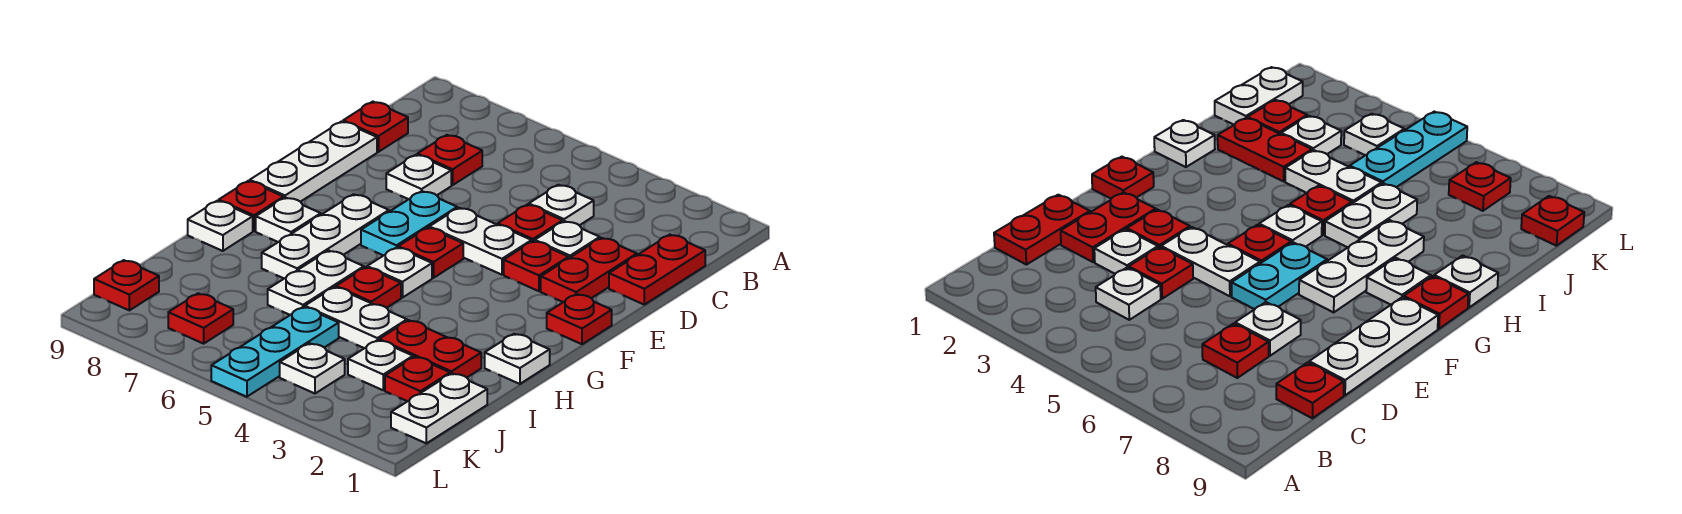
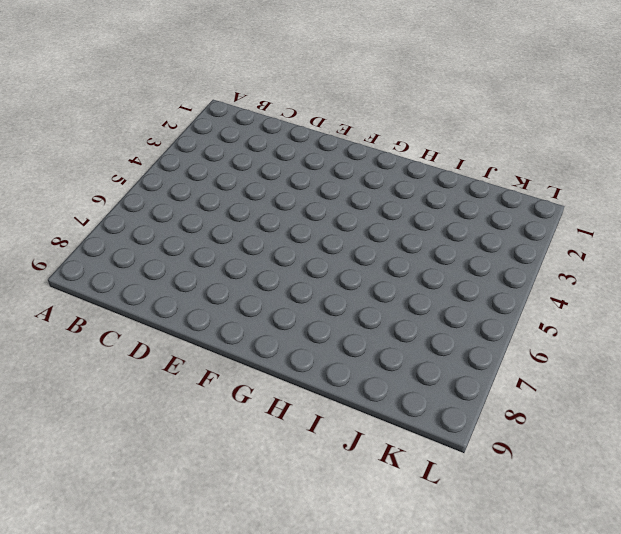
none -> red 1x2 plate [609,235,705,305]
none -> white 1x1 plate [529,185,594,225]
none -> red 1x1 plate [417,135,482,185]
none -> red 1x1 plate [343,102,408,152]

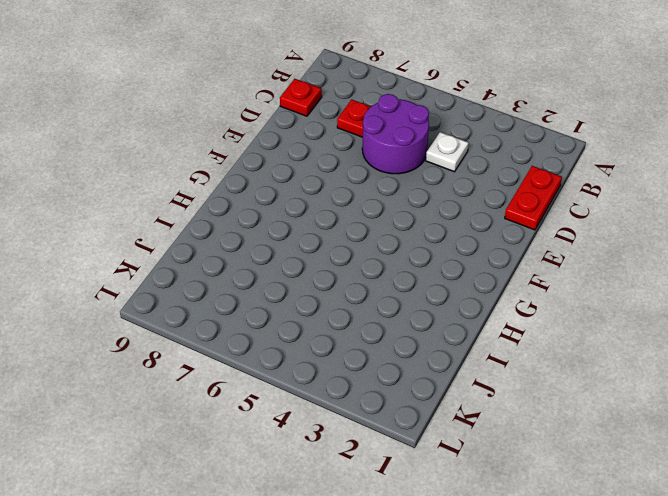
purple 2x2 round brick [362,94,429,174] -> none
none -> red 1x2 plate [541,238,637,302]
none -> white 1x1 plate [535,221,600,258]
none -> red 1x1 plate [498,204,563,241]
none -> white 1x1 plate [386,155,451,199]

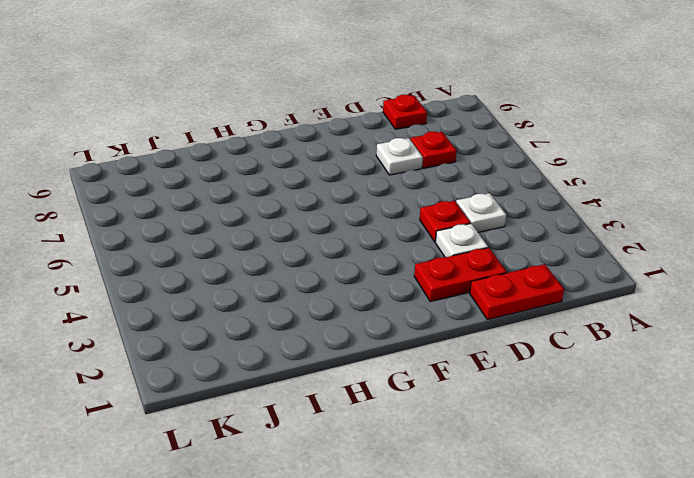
none -> white 1x3 plate [250,121,377,202]
none -> red 1x1 plate [504,241,569,291]
none -> white 1x2 plate [429,208,532,275]
none -> cyan 1x2 plate [361,191,457,256]

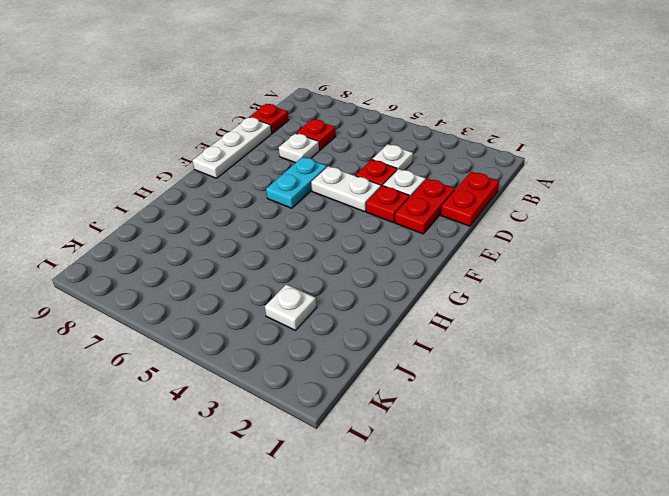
none -> red 1x1 plate [547,294,612,344]
none -> red 1x1 plate [398,228,463,278]
none -> white 1x3 plate [262,194,389,278]
none -> white 1x1 plate [367,247,432,298]

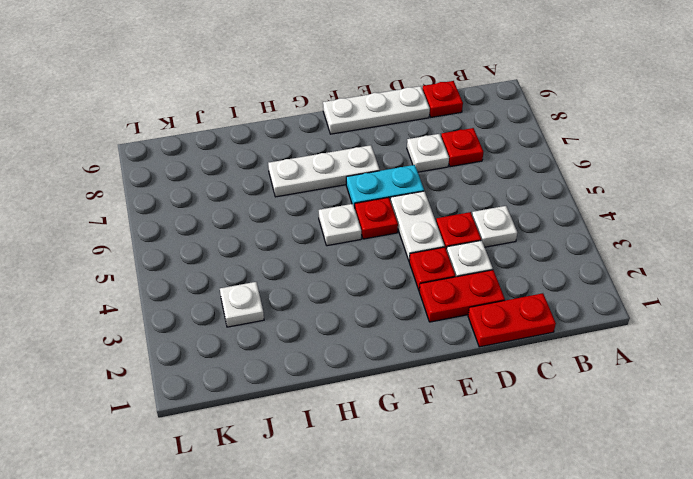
none -> red 1x1 plate [547,294,612,344]
none -> white 1x1 plate [256,198,321,242]
none -> red 1x1 plate [219,181,284,231]
none -> white 1x1 plate [485,334,550,384]

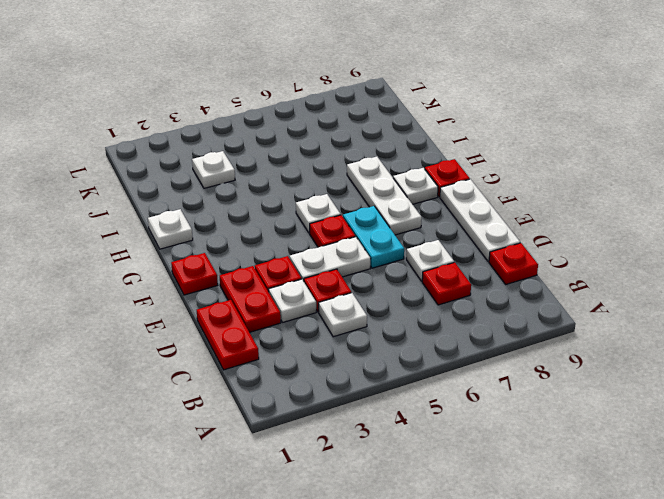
none -> red 1x1 plate [336,267,401,308]
none -> white 1x2 plate [268,251,364,315]
none -> white 1x1 plate [188,201,253,251]
none -> red 1x2 plate [379,320,481,377]

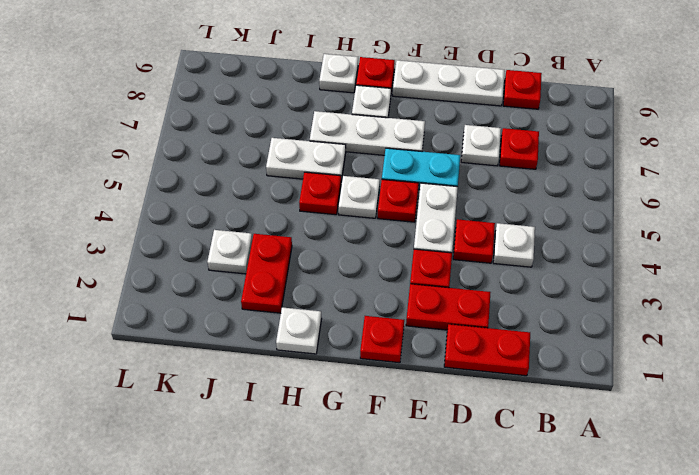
none -> white 1x1 plate [535,221,600,258]
none -> white 1x2 plate [305,287,407,348]
none -> white 1x2 plate [391,373,487,443]
none -> red 1x1 plate [385,357,450,401]

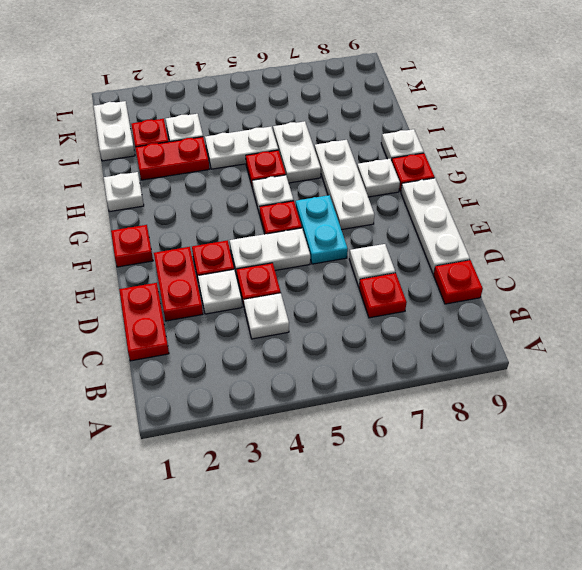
none -> cyan 1x3 plate [211,307,339,397]
none -> white 1x1 plate [280,343,345,393]
none -> red 1x1 plate [168,293,233,344]
none -> red 1x1 plate [94,260,159,310]

